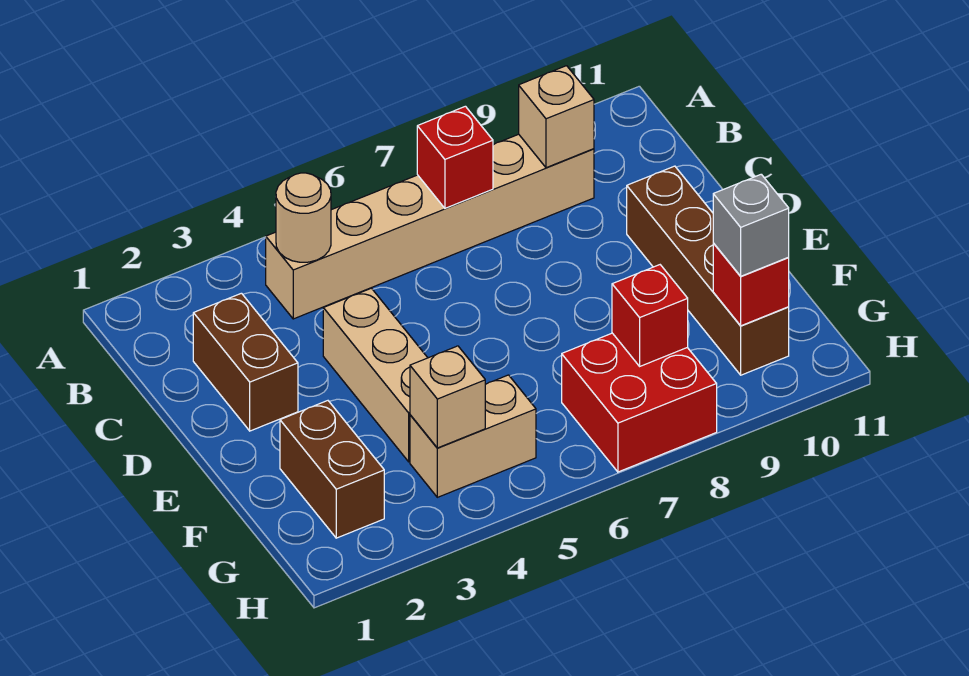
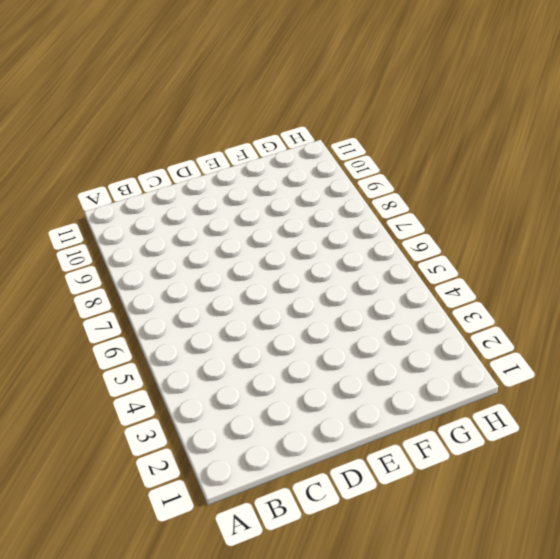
none -> tan 1x6 brick [266,134,594,319]
none -> brown 1x2 brick [193,293,298,431]
none -> tan 1x3 brick [323,288,428,462]

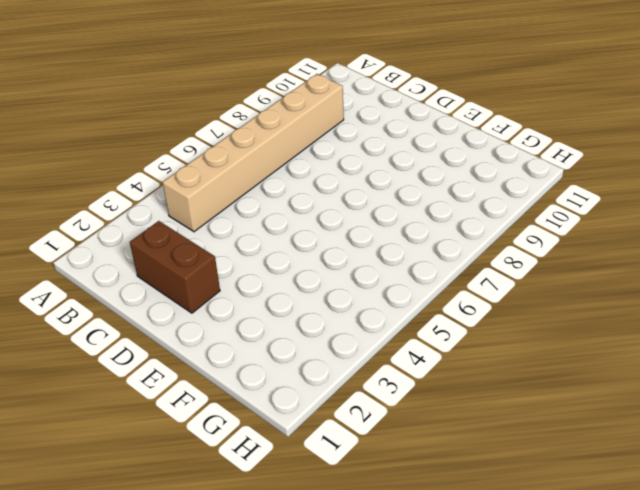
none -> tan 1x3 brick [323,288,428,462]
none -> brown 1x4 brick [627,166,789,375]
none -> brown 1x2 brick [280,401,384,538]

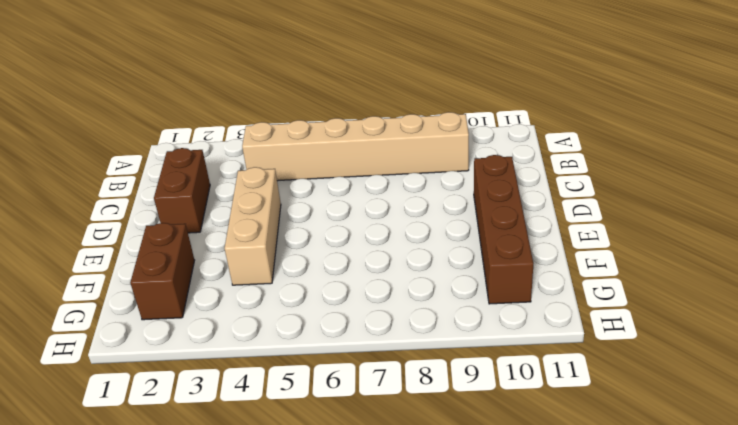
none -> tan 1x2 brick [410,375,536,497]
none -> red 2x2 brick [562,333,717,472]
none -> tan 1x1 round brick [276,173,331,262]

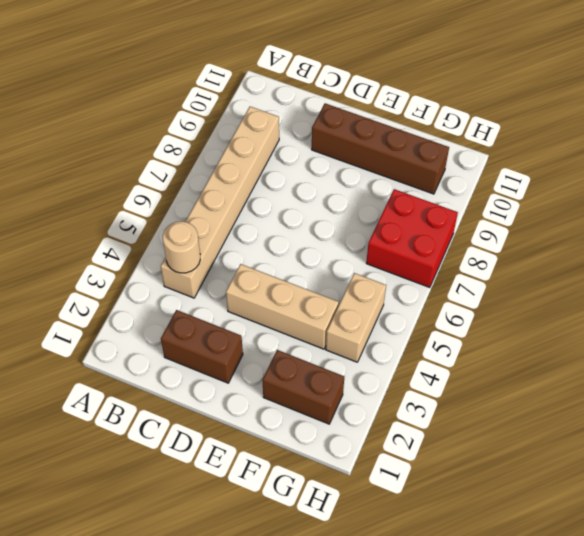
none -> red 1x1 brick [417,106,493,208]
none -> tan 1x1 brick [519,66,594,168]
none -> tan 1x1 brick [410,346,485,448]

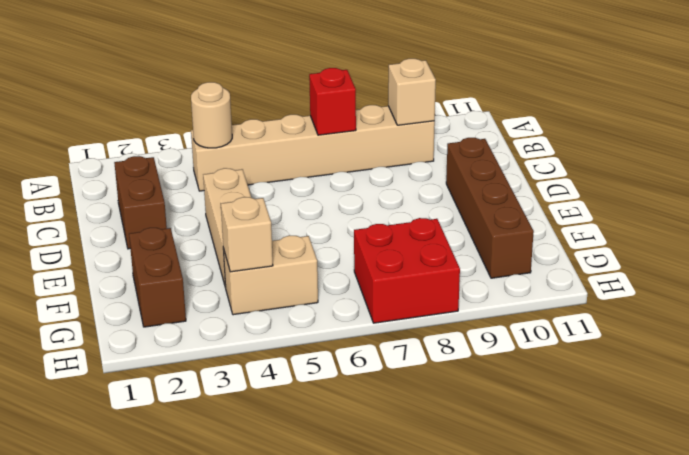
none -> red 1x1 brick [612,265,688,366]
none -> red 1x1 brick [713,243,789,326]
none -> grey 1x1 brick [713,174,789,276]

